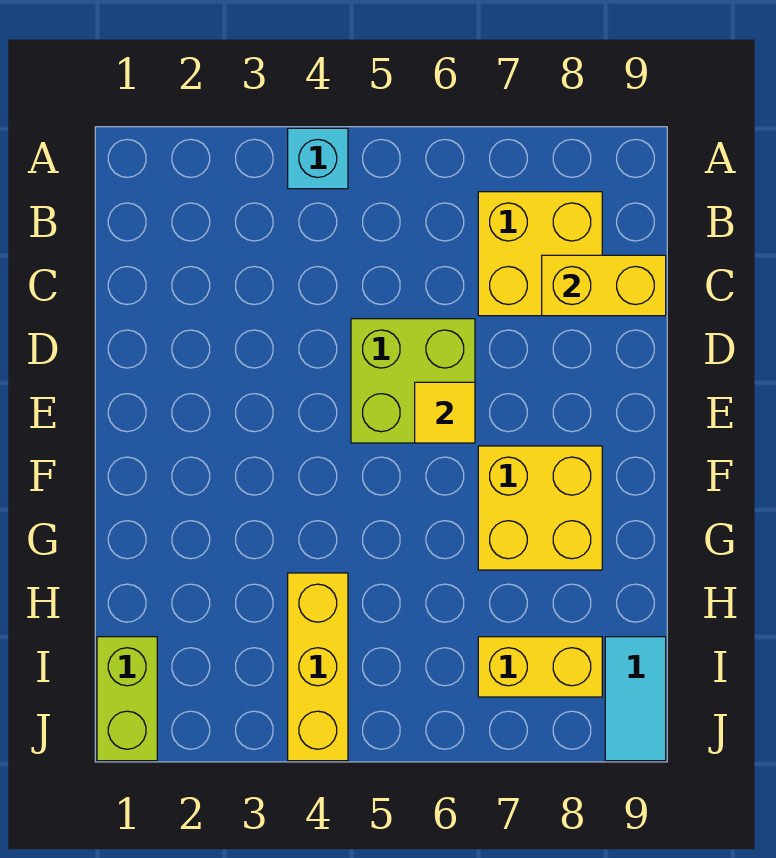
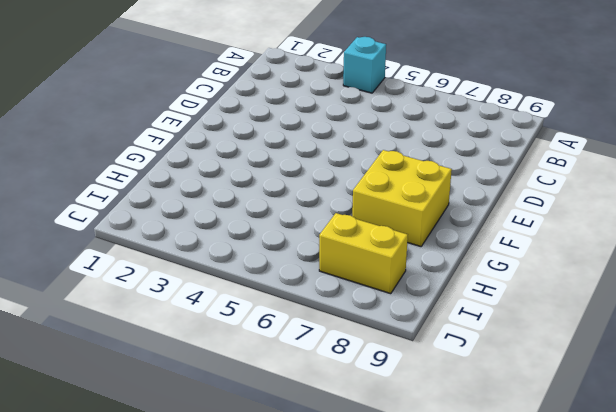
none -> yellow 2x2 brick [478,192,602,316]
none -> lime 2x2 brick [351,319,475,443]

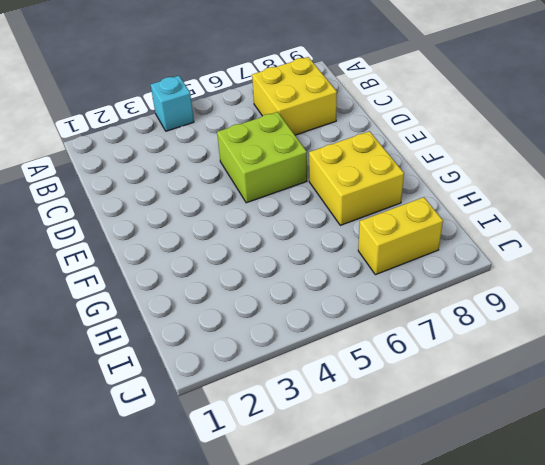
none -> yellow 1x3 brick [288,573,348,761]
none -> lime 1x2 brick [97,637,157,761]

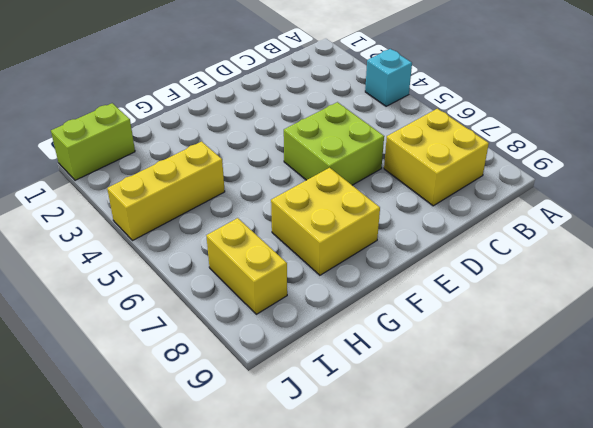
none -> cyan 1x2 tile [605,637,666,761]
none -> yellow 1x2 brick [542,255,666,316]

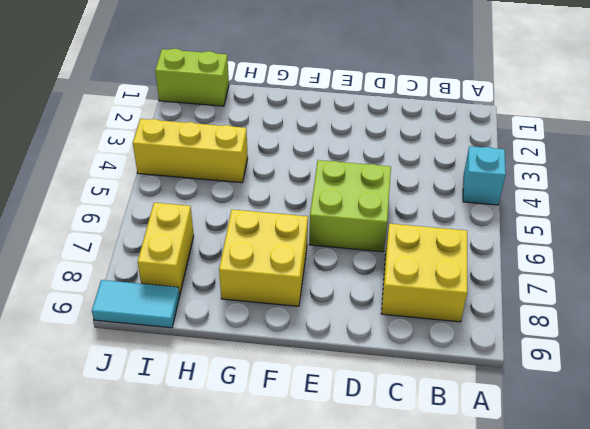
none -> yellow 1x2 brick [542,255,666,316]
none -> yellow 1x1 tile [415,382,475,443]

